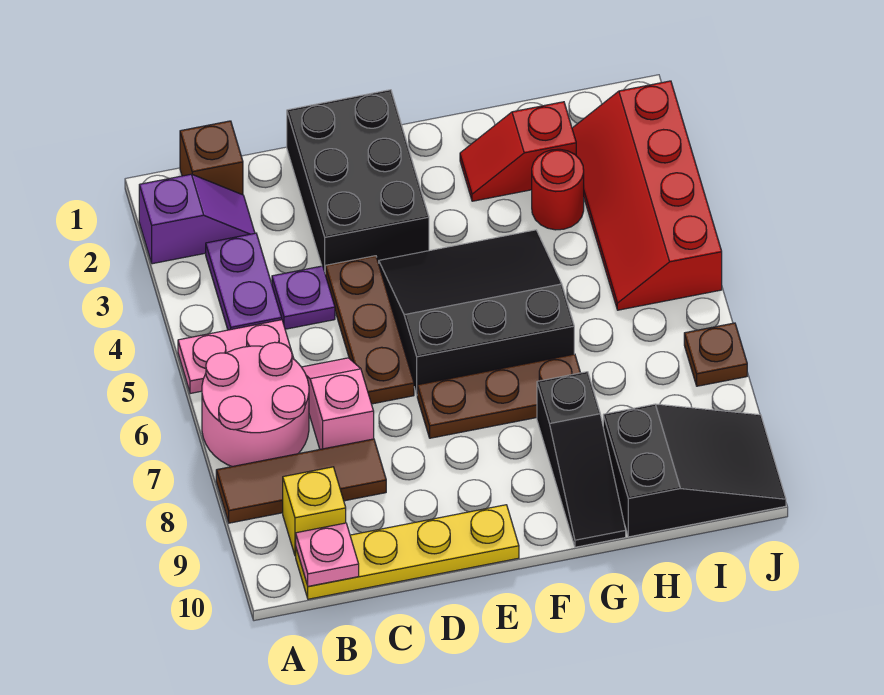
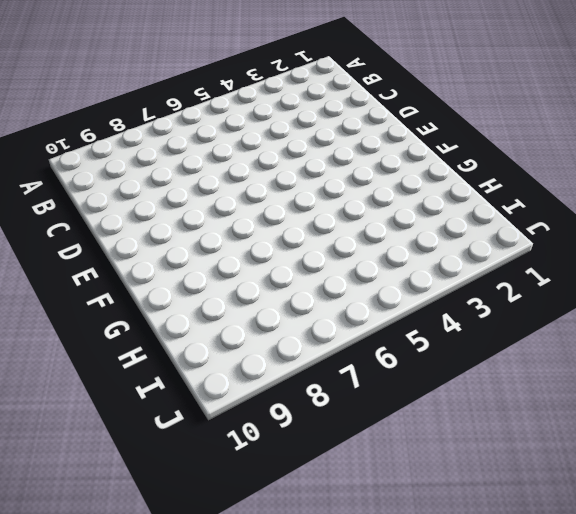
none -> purple 1x2 slope [139,174,255,264]
none -> pink 1x2 plate [178,320,294,394]
none -> pink 2x2 round brick [202,342,309,467]

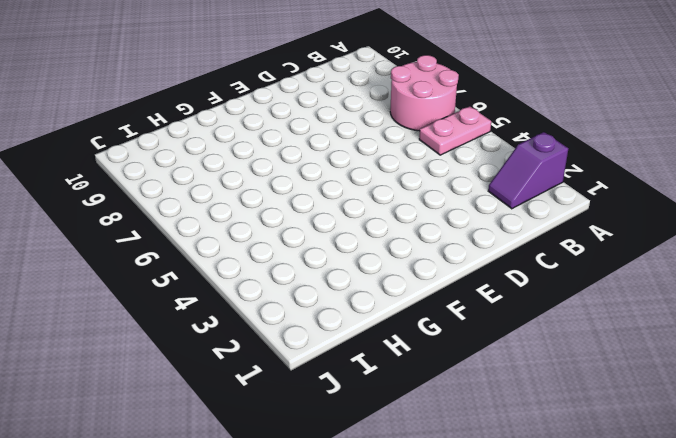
none -> brown 1x3 tile [216,439,386,523]
none -> brown 1x1 brick [180,121,243,195]
none -> purple 1x2 plate [206,233,282,330]

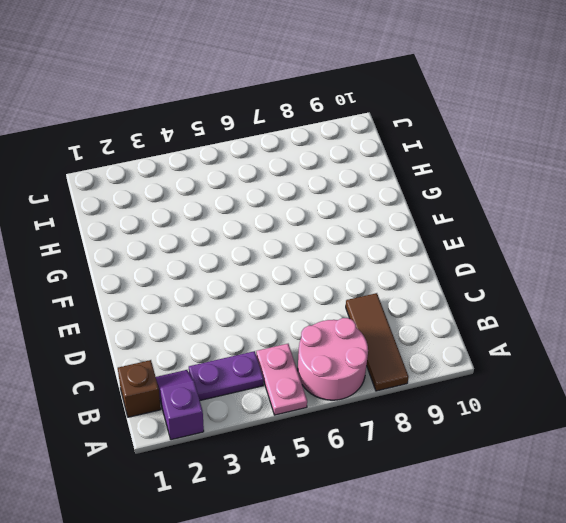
none -> yellow 1x1 brick [283,467,346,556]
none -> yellow 1x4 plate [296,505,519,599]
none -> purple 1x1 plate [272,266,335,329]

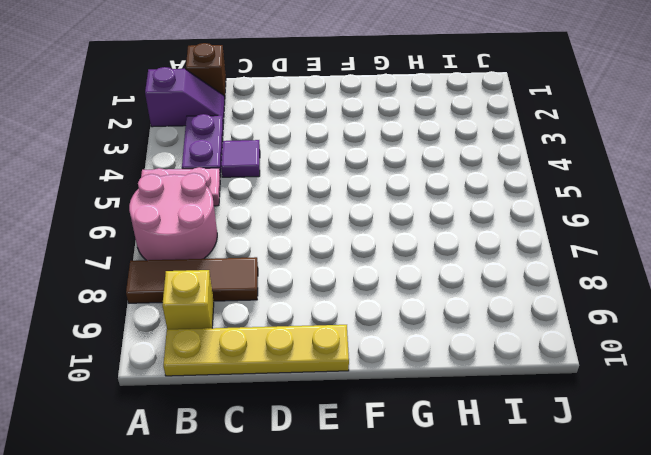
purple 1x1 tile [221,140,260,177] -> purple 1x1 plate [272,266,335,329]
none -> pink 1x2 slope [302,358,374,449]
none -> black 2x3 brick [287,90,429,271]
none -> brown 1x3 plate [325,256,414,404]

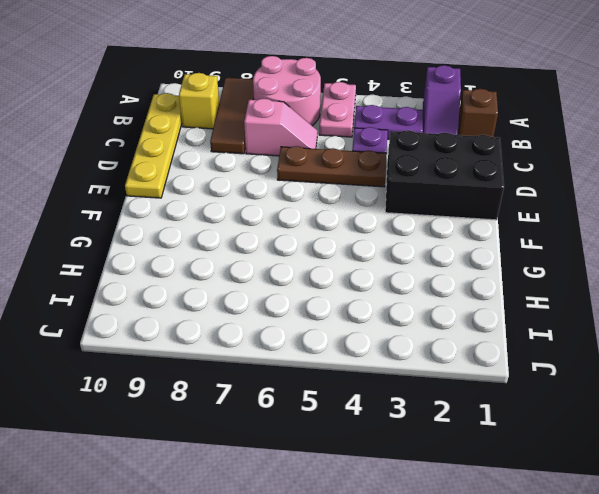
none -> black 3x3 slope [379,230,574,394]
none -> brown 1x3 plate [417,354,580,438]
none -> red 1x2 slope [460,102,576,201]

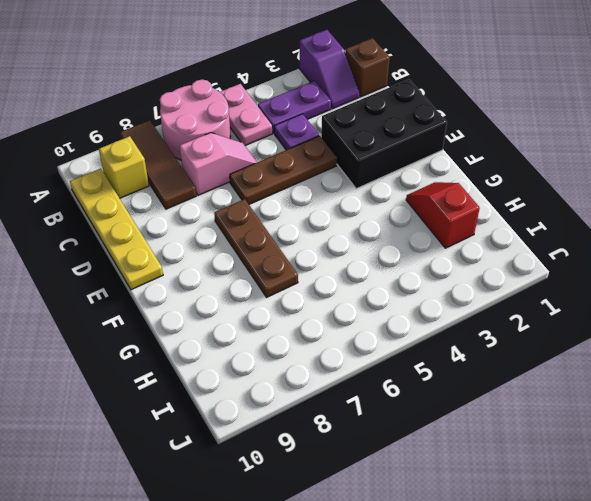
none -> black 3x3 slope [379,230,574,394]
none -> black 1x3 slope [537,372,626,547]
none -> red 1x1 round brick [532,149,584,230]

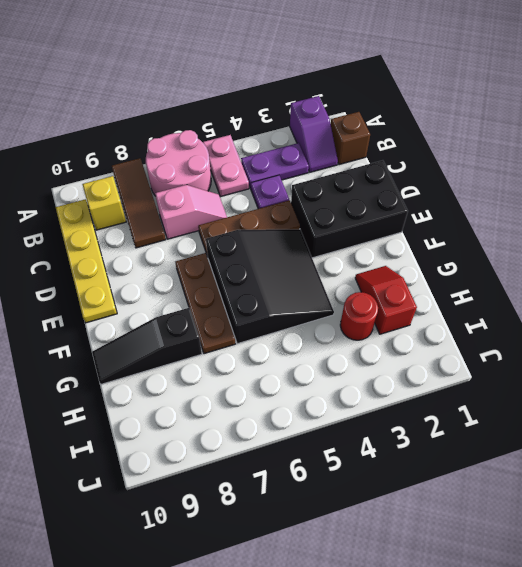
none -> black 2x3 slope [603,404,786,537]
none -> red 2x4 slope [572,81,722,310]
none -> brown 1x1 plate [684,323,747,386]

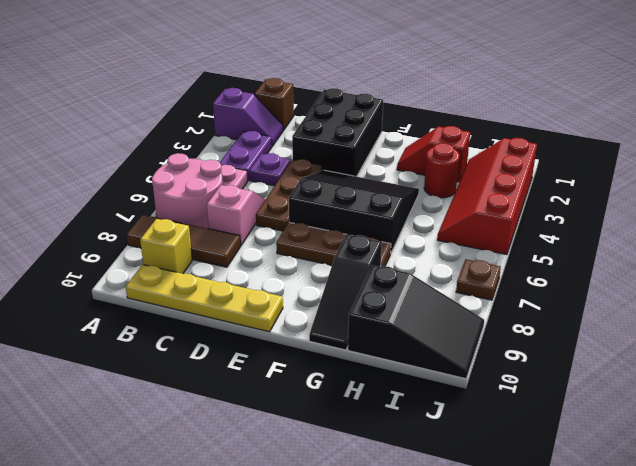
none -> pink 1x1 plate [296,523,359,586]

